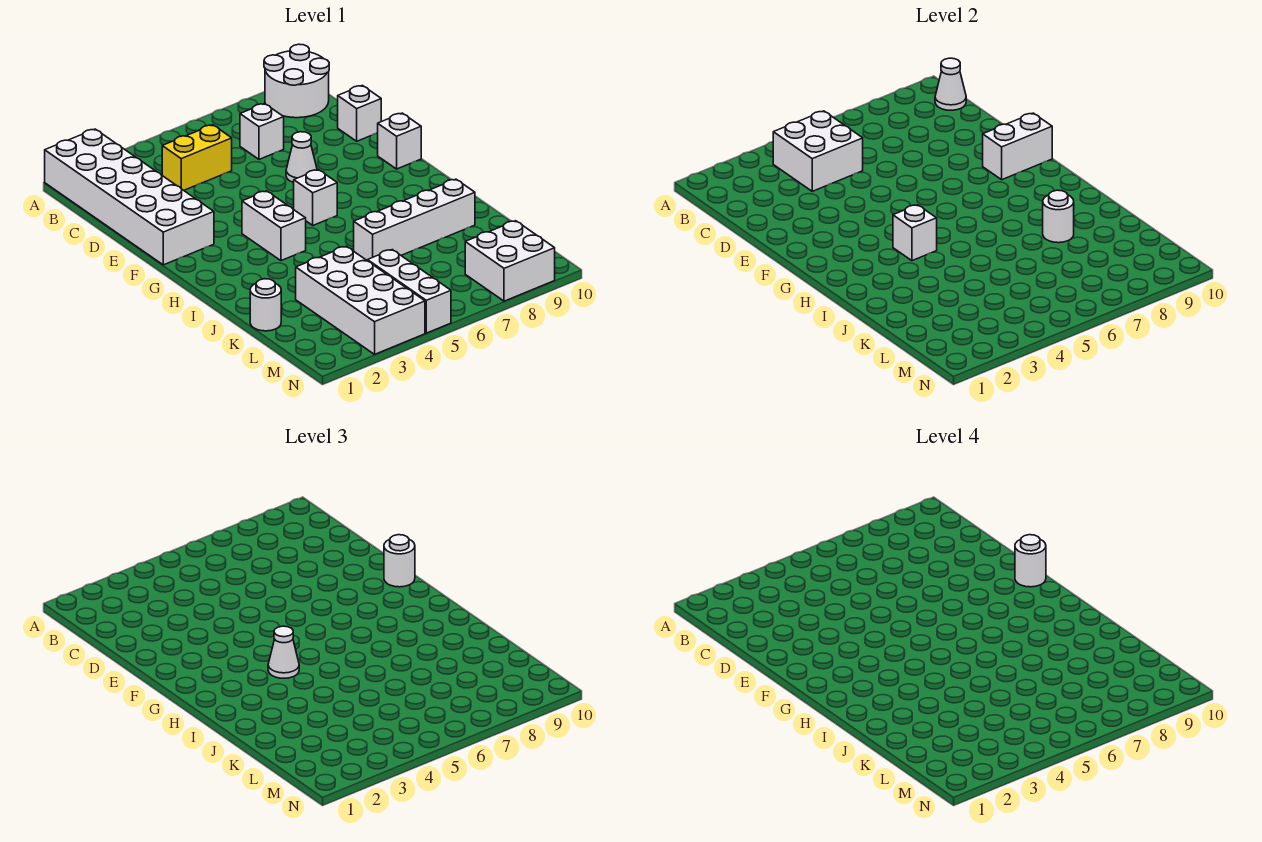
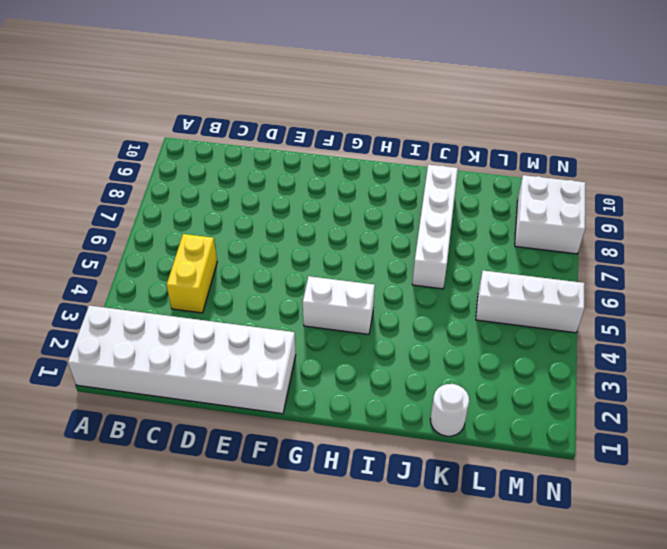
none -> white 2x2 round brick [264,44,329,118]
none -> white 1x1 brick [240,104,284,159]
none -> white 1x1 brick [338,85,381,141]

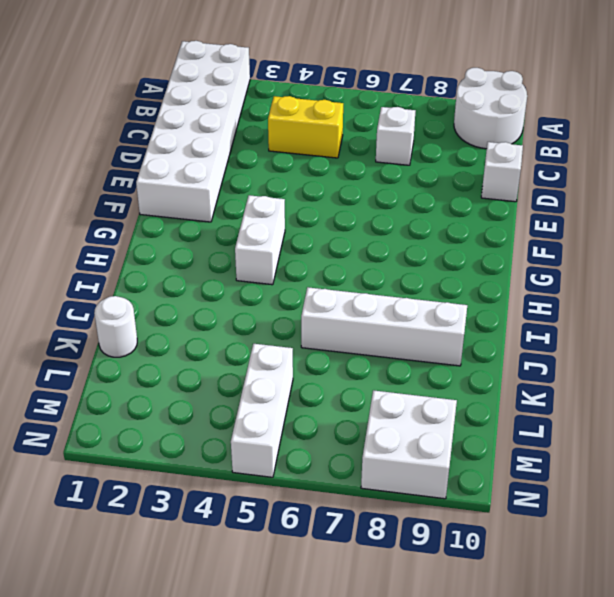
none -> white 1x1 cone [286,132,317,183]
none -> white 1x1 brick [378,113,421,169]
none -> white 1x1 brick [294,170,337,225]

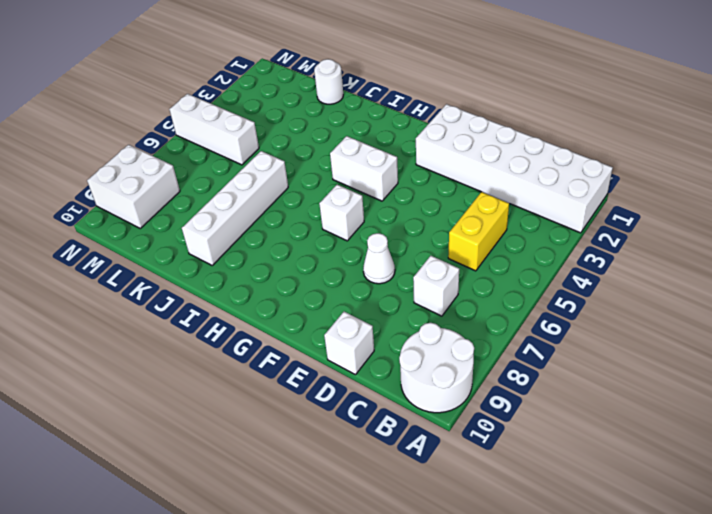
none -> white 1x1 brick [378,113,421,169]
none -> white 2x4 brick [296,246,425,354]
none -> white 2x2 brick [773,111,863,191]

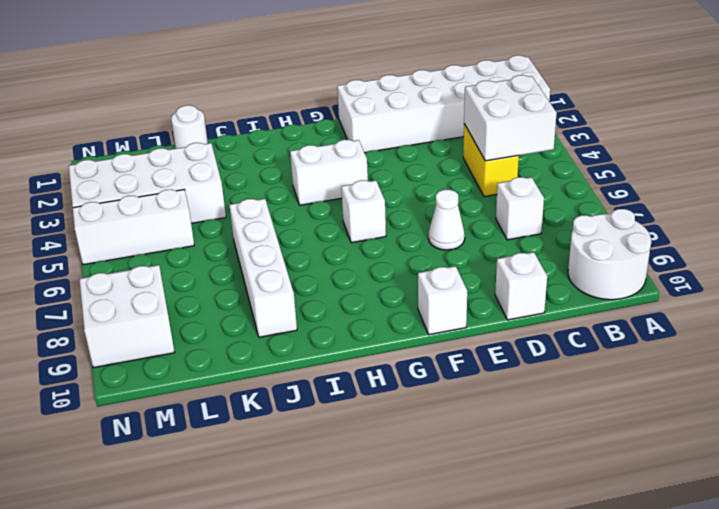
none -> white 1x1 cone [935,58,966,110]
none -> white 1x2 brick [983,113,1052,180]
none -> white 1x1 brick [893,205,937,261]

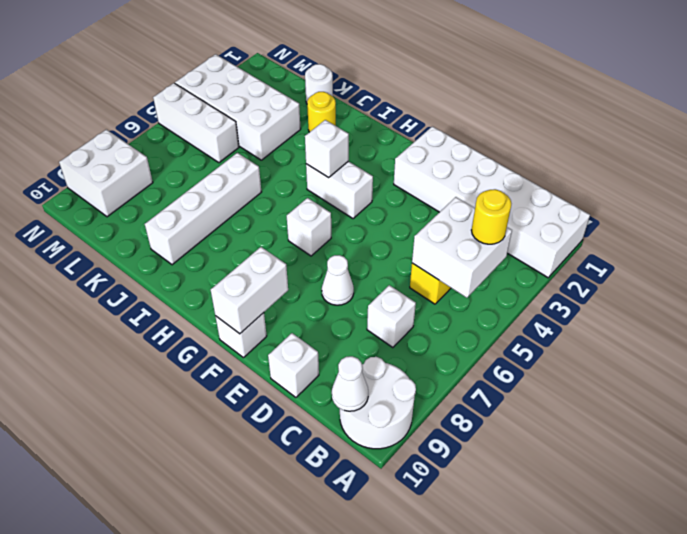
yellow 1x1 round brick [471,189,511,244] -> none
yellow 1x1 round brick [307,92,336,132] -> none
none -> white 1x1 round brick [1043,190,1074,243]
none -> white 1x1 round brick [384,535,415,587]
none -> white 1x1 cone [268,626,299,678]

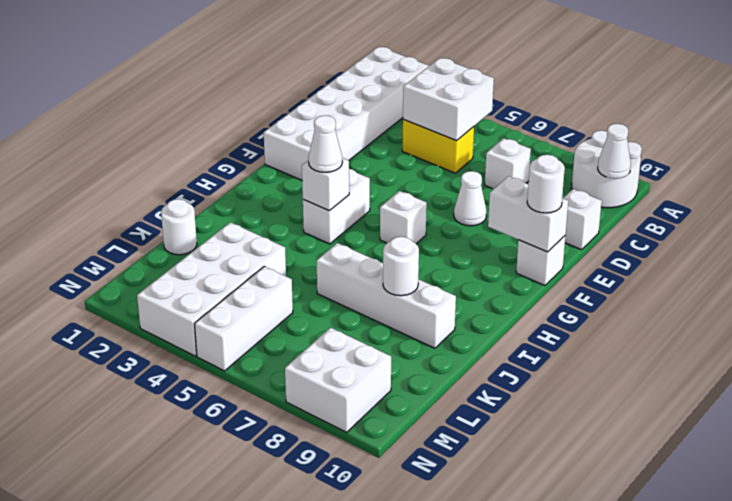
none -> white 1x1 round brick [1015,535,1046,587]

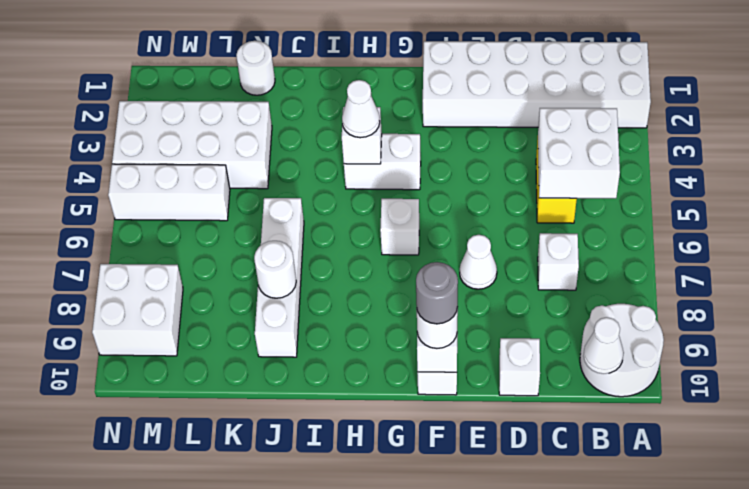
grey 1x1 round brick [416,262,458,324] -> white 1x1 round brick [1015,535,1046,587]

